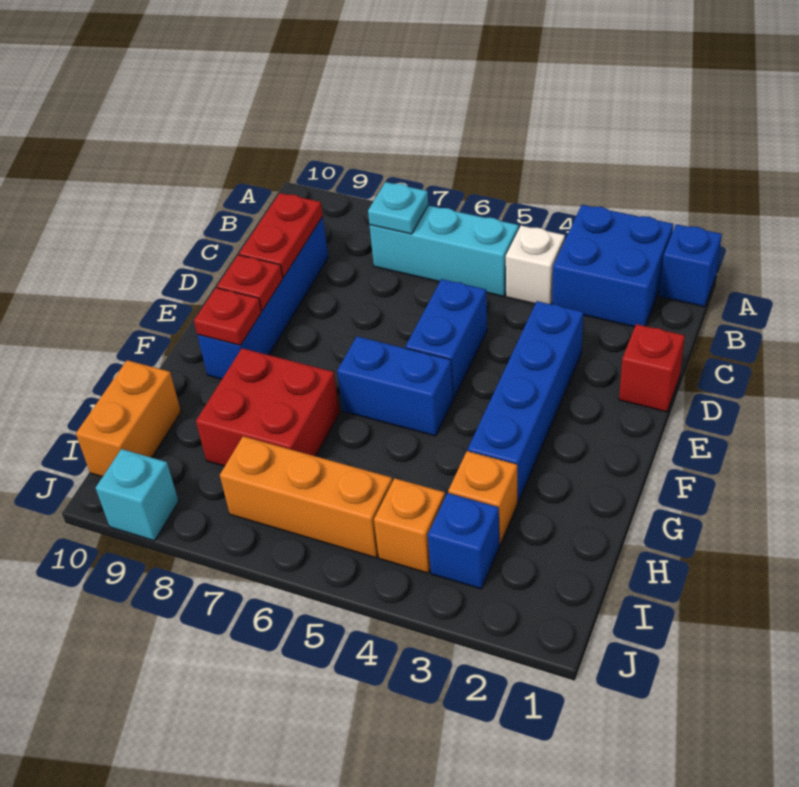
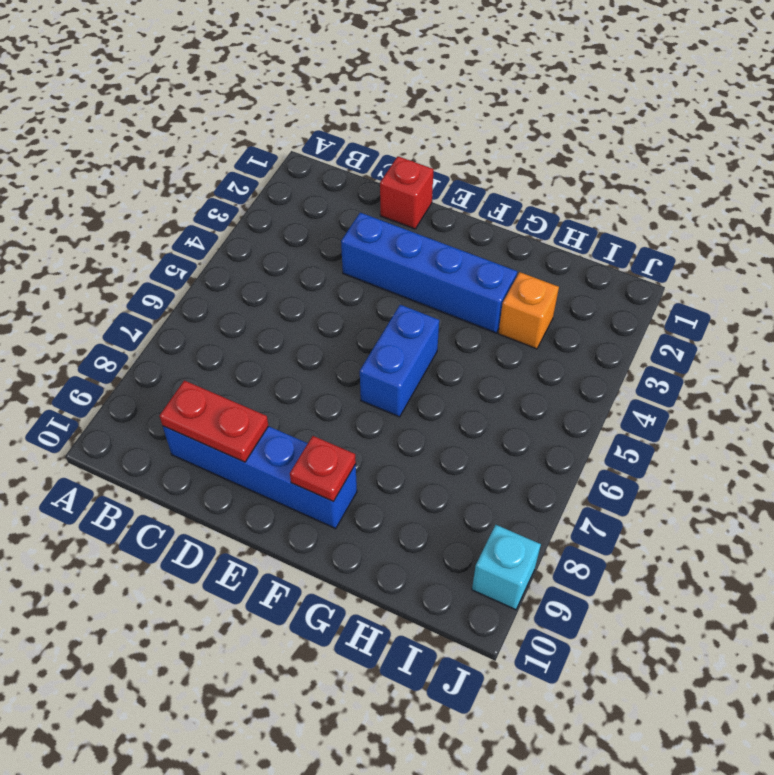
none -> blue 1x1 brick [659,224,722,307]
none -> blue 2x2 brick [552,205,673,327]
none -> white 1x1 brick [506,226,565,304]

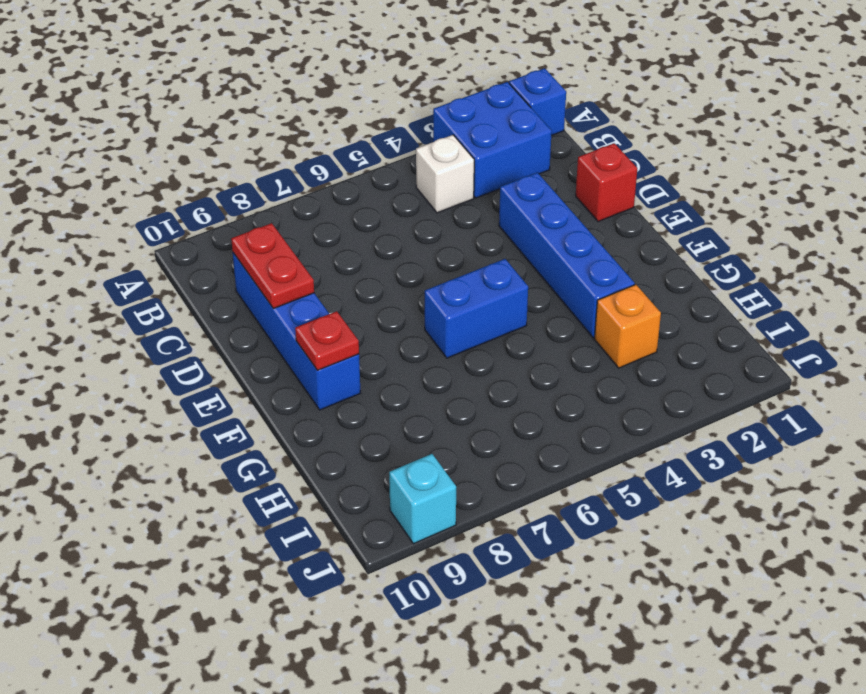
none -> cyan 1x3 brick [370,205,519,297]
none -> blue 1x2 brick [405,279,487,399]
none -> red 2x2 brick [196,348,340,466]

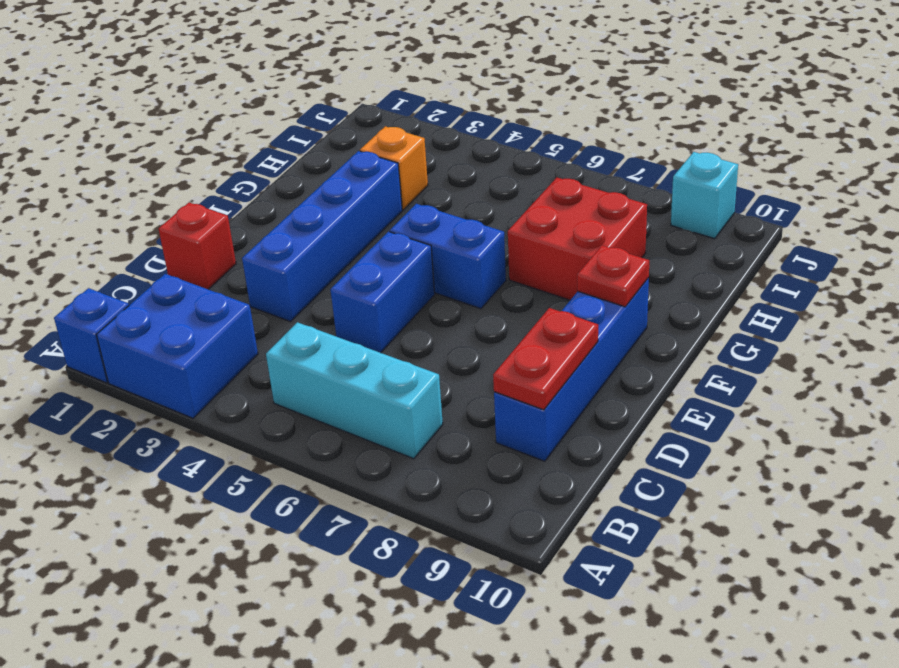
none -> white 1x1 brick [506,226,565,304]
none -> orange 1x2 brick [76,360,181,477]
none -> blue 1x1 brick [428,493,499,589]

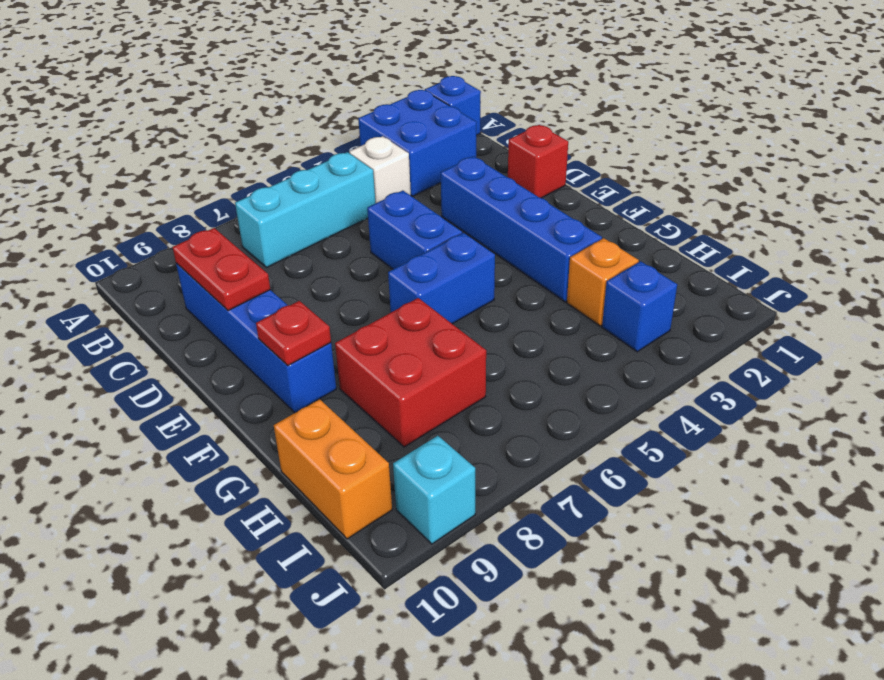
none -> orange 1x1 brick [374,478,445,573]
none -> orange 1x3 brick [220,436,392,558]
none -> cyan 1x1 plate [368,182,428,234]

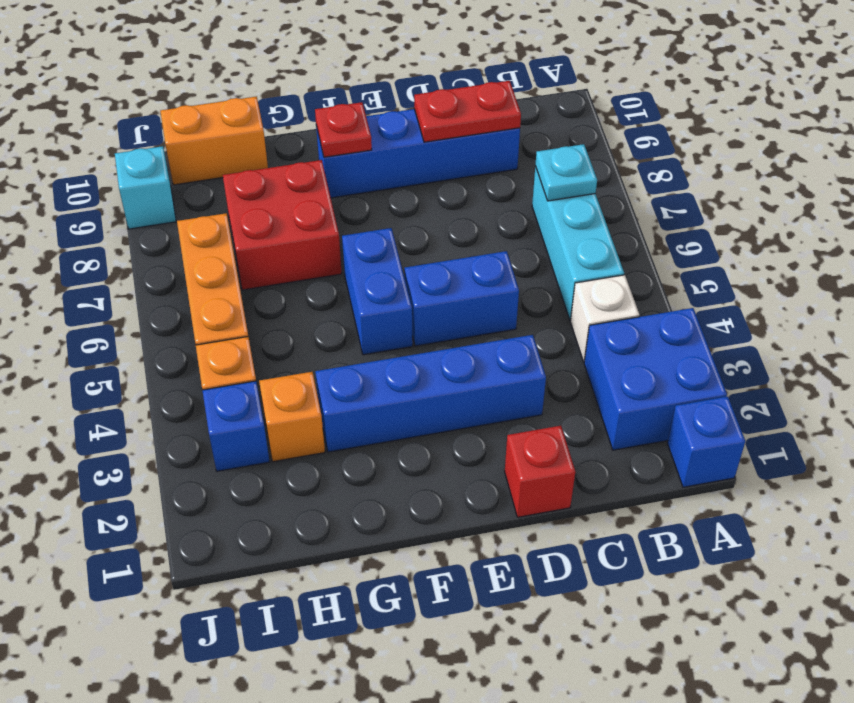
none -> red 1x1 plate [217,255,283,310]

